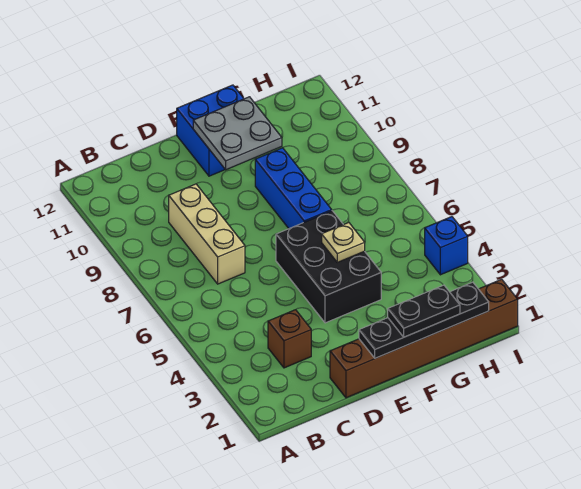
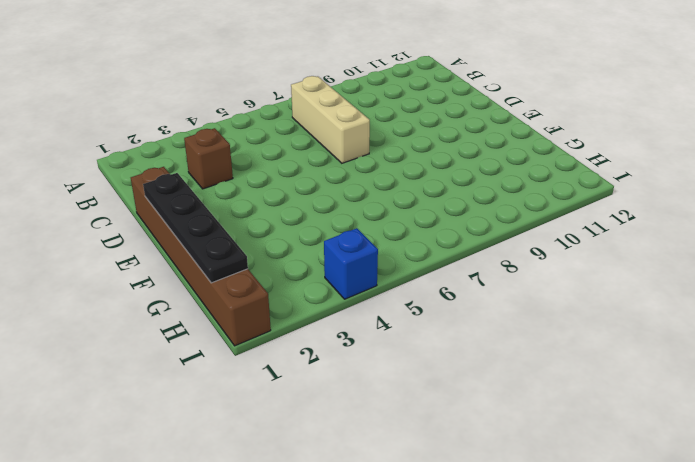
tan 1x3 brick [291,76,370,163] -> tan 1x3 brick turned to [169,184,245,284]
none -> black 2x3 brick [276,211,381,323]
none -> blue 2x2 brick [177,85,244,176]

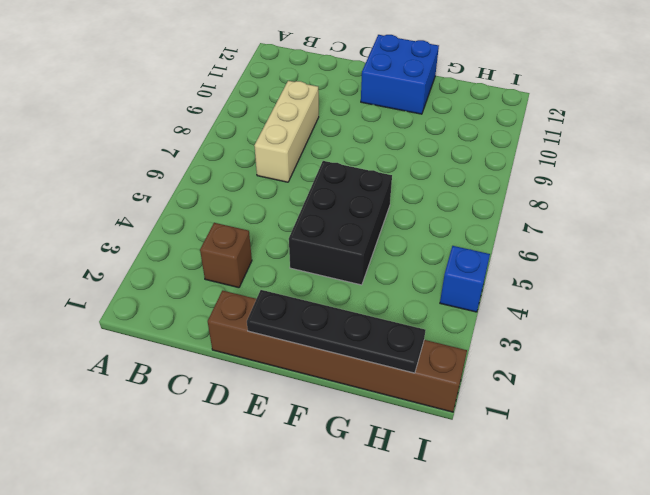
none -> blue 1x3 brick [255,148,332,228]
none -> grey 2x2 plate [193,97,282,170]

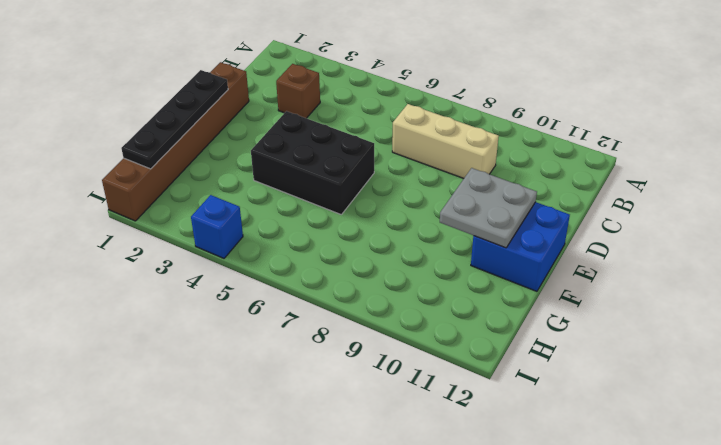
none -> blue 1x3 brick [255,148,332,228]
none -> tan 1x1 plate [322,223,365,262]

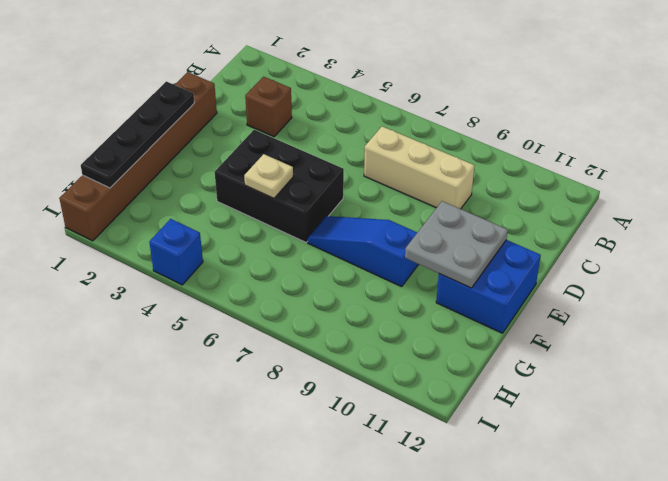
blue 1x3 slope [308,216,419,287] -> blue 1x3 brick [255,148,332,228]
none -> black 1x2 plate [388,285,460,337]

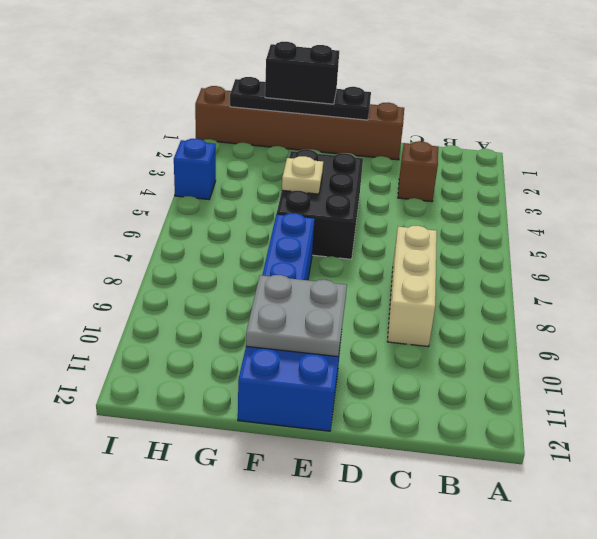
black 1x2 brick [265,42,339,104] -> black 1x2 plate [388,285,460,337]

